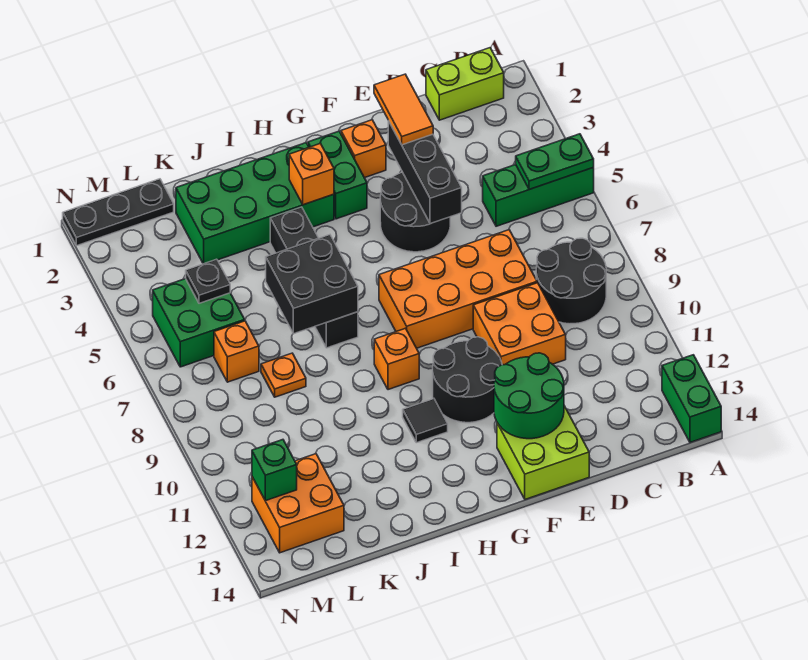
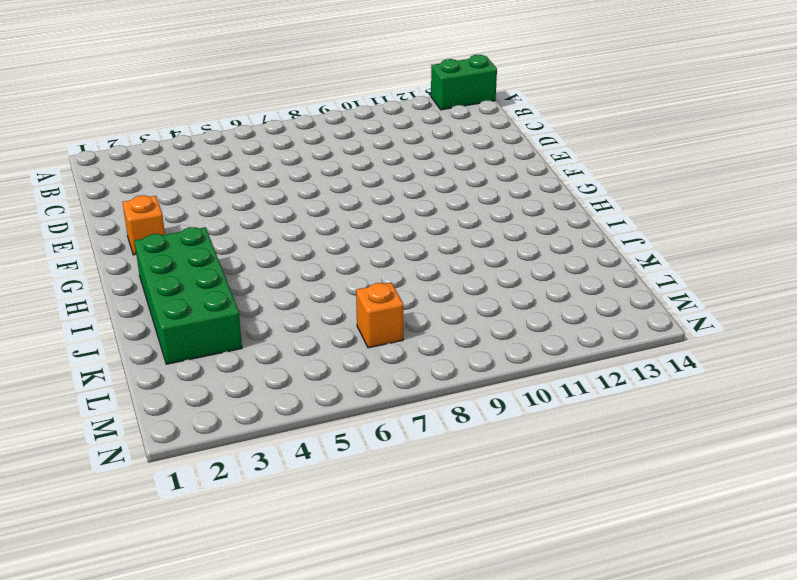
none -> green 1x3 brick [483,165,594,226]
none -> lime 1x2 brick [426,48,504,120]
none -> black 2x2 round brick [536,238,606,324]

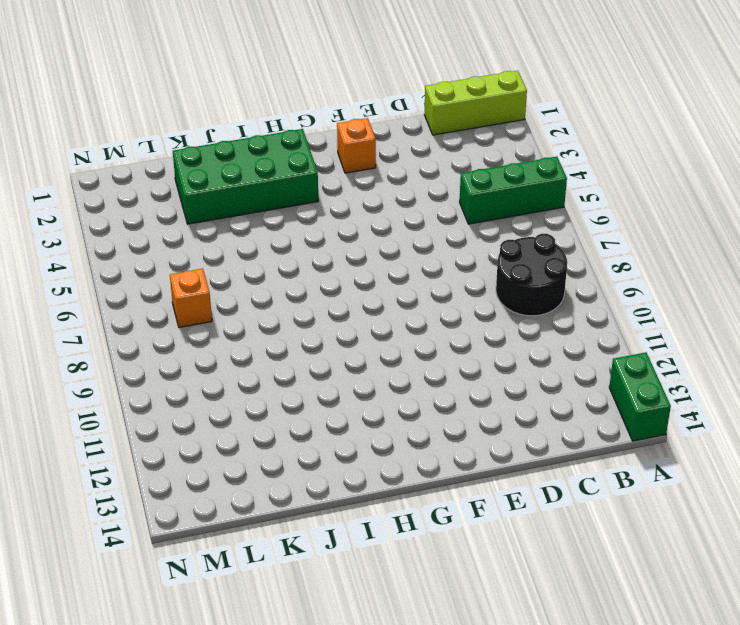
lime 1x3 brick [424,71,527,135] -> lime 1x2 brick [426,48,504,120]
none -> orange 2x4 brick [379,230,537,348]
none -> orange 2x2 brick [473,283,566,365]
none -> black 2x2 round brick [380,172,450,252]

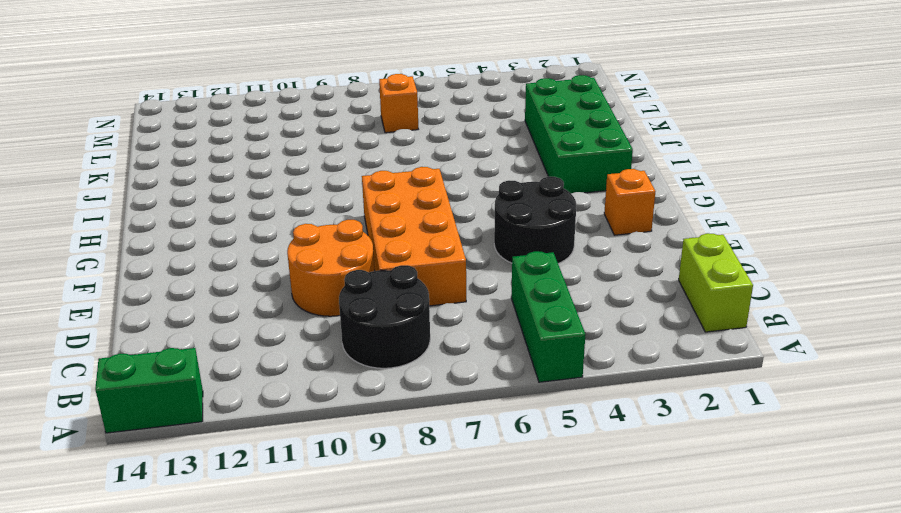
orange 2x2 round brick [287,220,374,316] -> orange 2x2 brick [473,283,566,365]
none -> lime 2x2 brick [497,406,589,499]
none -> black 2x2 round brick [433,337,502,423]
none -> green 1x2 brick [308,131,367,219]

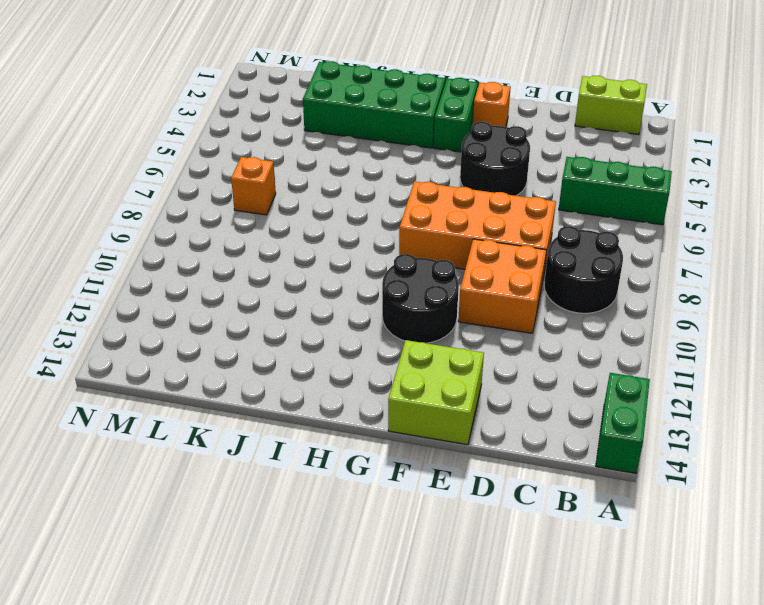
none -> orange 1x1 brick [374,328,419,390]
none -> black 1x1 tile [403,399,448,443]
none -> black 1x4 brick [270,207,358,348]

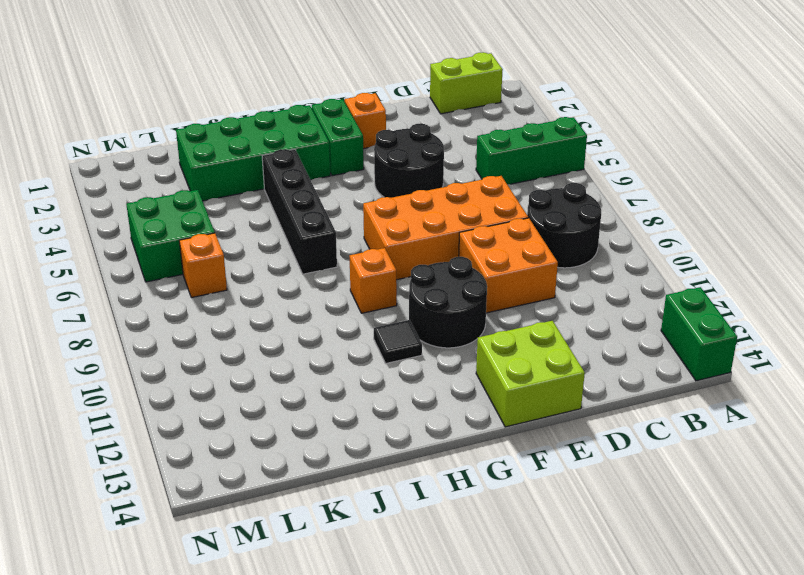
none -> orange 1x1 plate [261,353,306,397]
none -> black 1x3 plate [63,179,174,246]
none -> orange 2x2 brick [252,454,344,553]

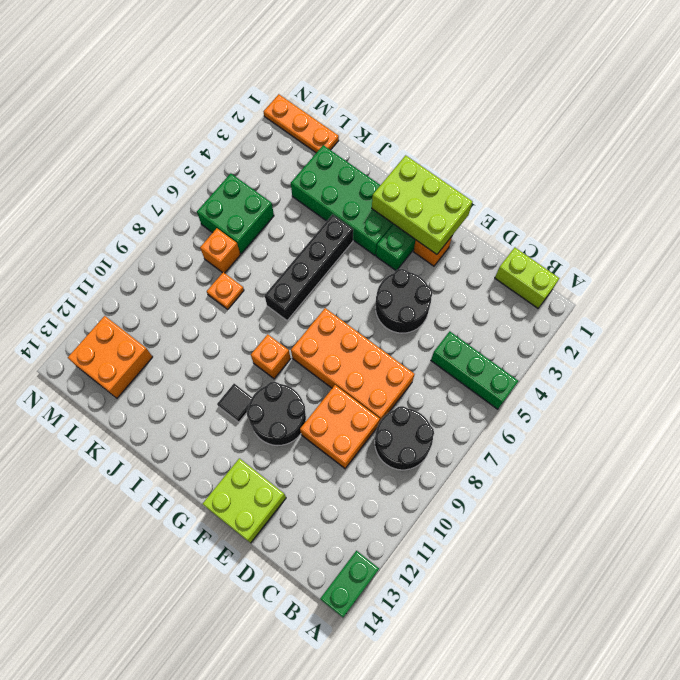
lime 2x3 brick [372,155,473,254] -> none
orange 1x3 plate [264,94,339,153] -> black 1x3 plate [63,179,174,246]
none -> green 1x2 plate [516,134,594,190]
none -> black 1x3 brick [388,121,462,224]
none -> green 2x2 round brick [494,353,564,439]

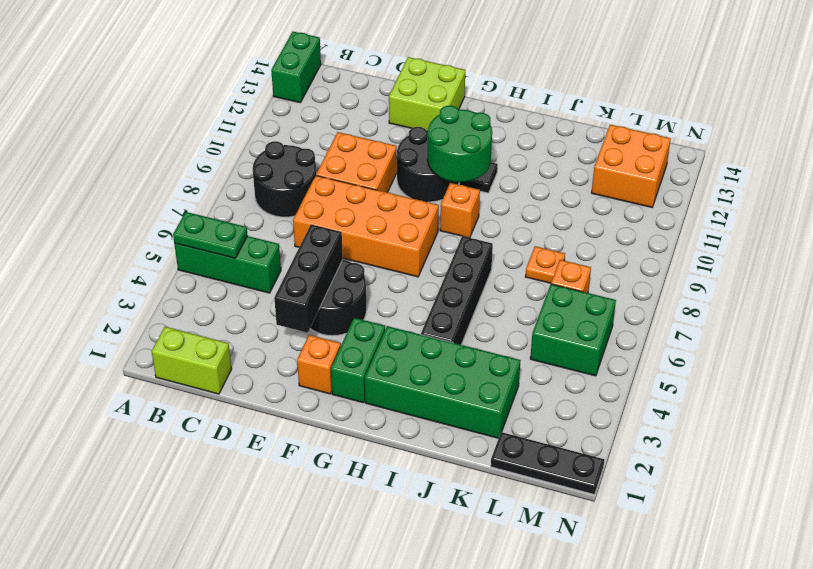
green 2x2 round brick [428,106,492,182] -> green 2x2 round brick moved to [494,353,564,439]
none -> orange 1x1 brick [289,144,334,205]
none -> black 2x2 brick [266,235,358,334]
none -> black 1x1 plate [186,259,230,303]

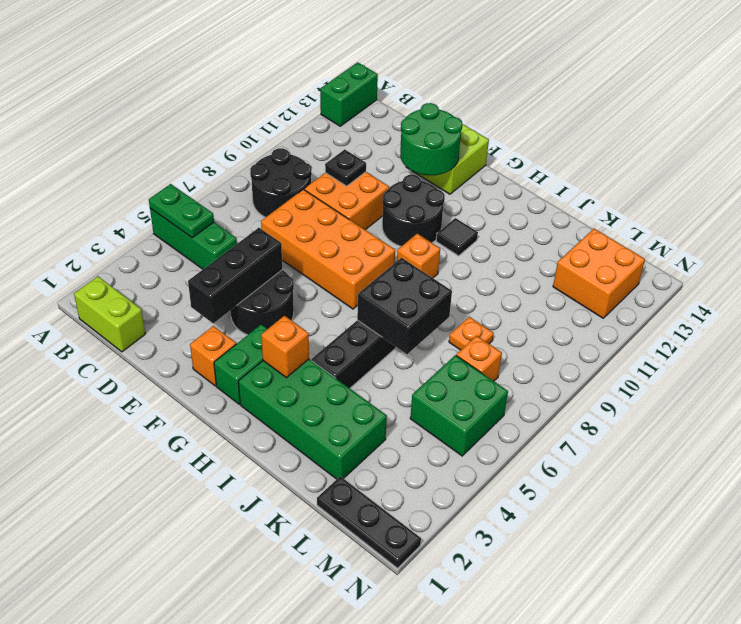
black 1x1 plate [325,149,366,186] -> black 1x1 plate moved to [186,259,230,303]
none -> green 1x1 brick [252,440,297,501]
none -> orange 1x2 tile [374,74,433,145]

